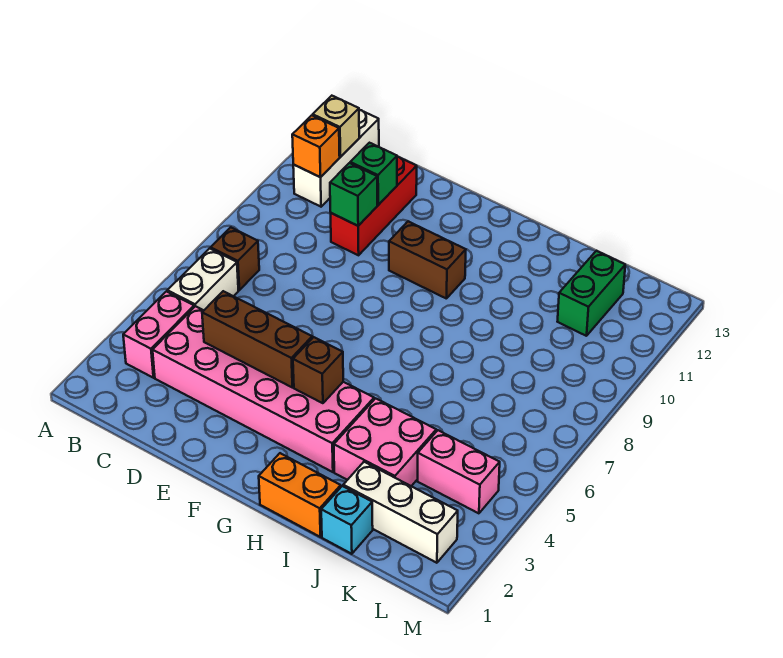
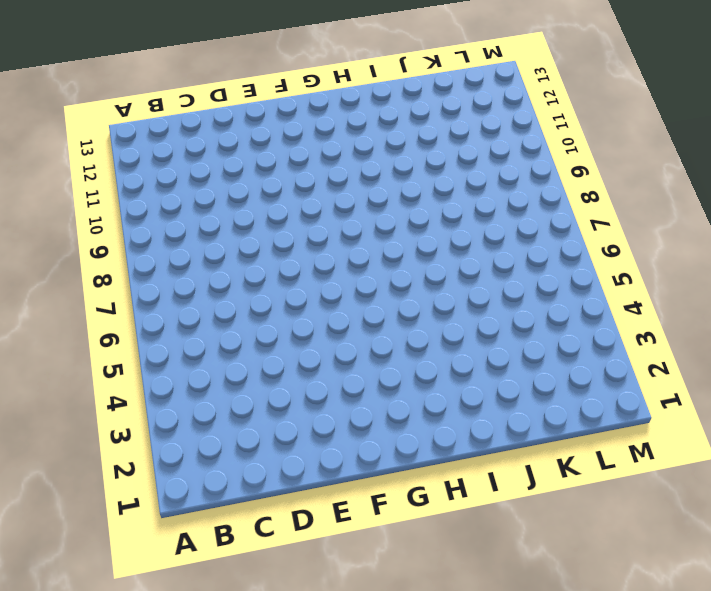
none -> pink 1x2 brick [123,291,194,378]
none -> white 1x2 brick [167,248,238,310]
none -> brown 1x1 brick [211,227,259,290]

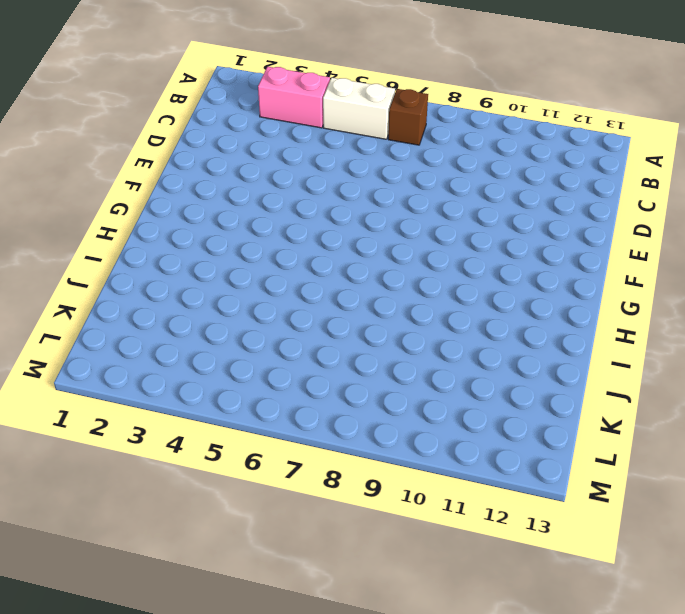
none -> white 1x3 brick [293,110,379,207]
none -> pink 2x6 brick [153,306,374,472]
none -> red 1x3 brick [331,157,417,255]

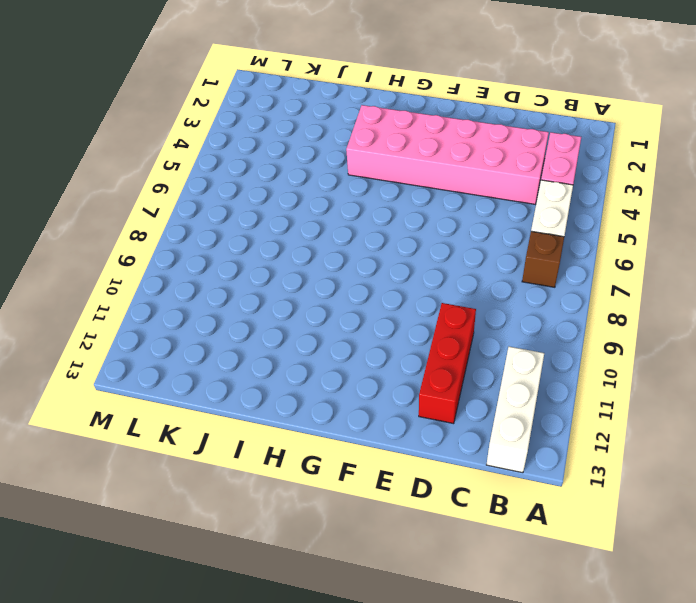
none -> brown 1x2 brick [389,221,466,299]
none -> orange 1x2 brick [259,453,341,537]
none -> pink 2x2 brick [334,398,436,486]

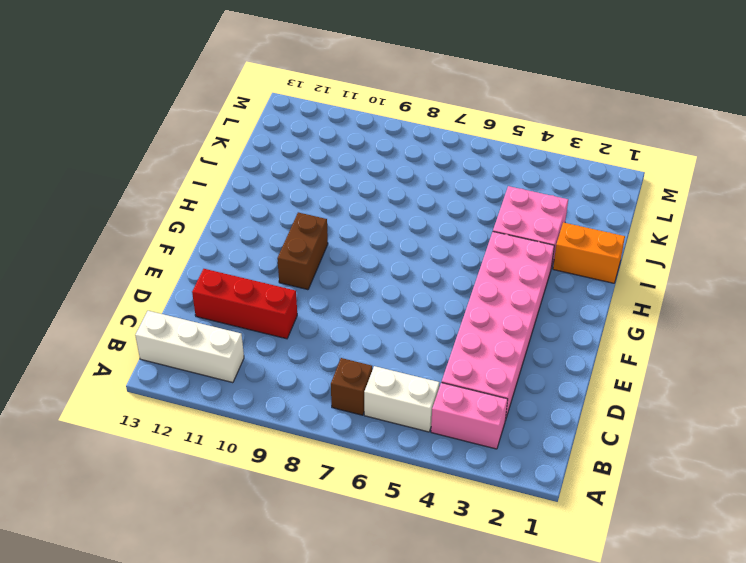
orange 1x2 brick [553,222,625,283] -> orange 1x2 brick turned to [259,453,341,537]
none -> cyan 1x1 brick [321,486,373,554]
none -> white 1x3 brick [343,462,458,563]
none -> pink 1x2 brick [418,430,500,513]

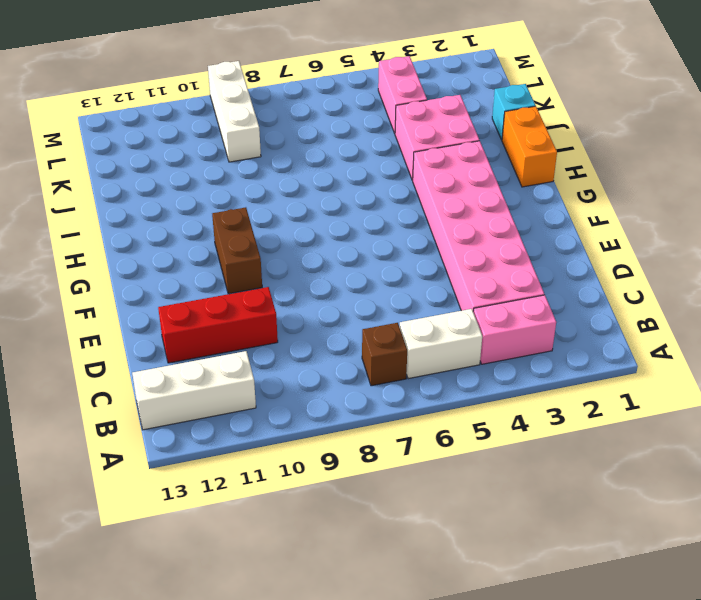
white 1x3 brick [208,61,261,162] -> white 1x3 brick moved to [343,462,458,563]
none -> green 1x2 brick [557,251,625,336]
none -> orange 1x1 brick [292,115,340,177]
none -> tan 1x1 brick [313,96,359,157]

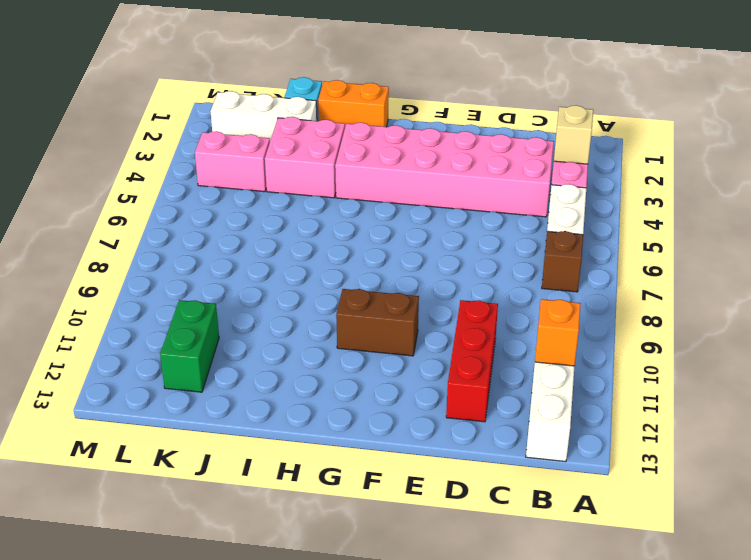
tan 1x1 brick [554,105,593,164] -> tan 1x1 brick moved to [313,96,359,157]
none -> brown 1x3 brick [202,291,312,388]
none -> green 1x1 brick [330,163,377,226]
none -> green 1x1 brick [350,143,397,205]

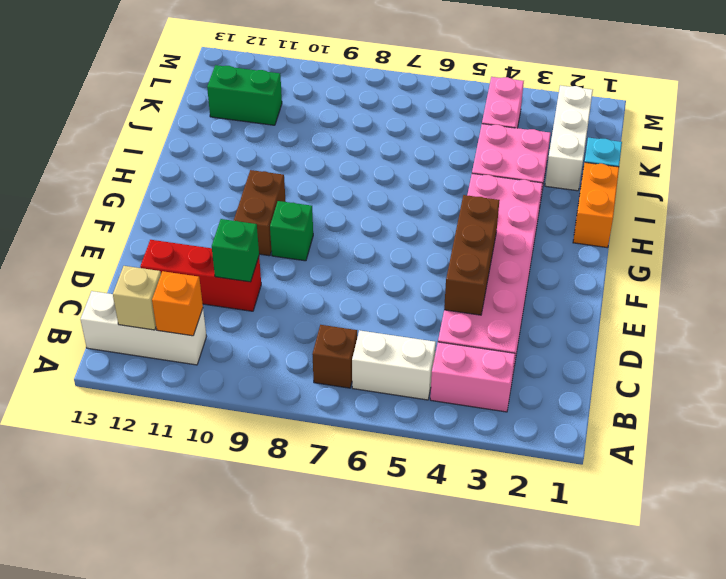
green 1x1 brick [270,201,313,261] -> green 1x1 brick moved to [350,143,397,205]
none -> brown 1x1 brick [293,337,343,403]

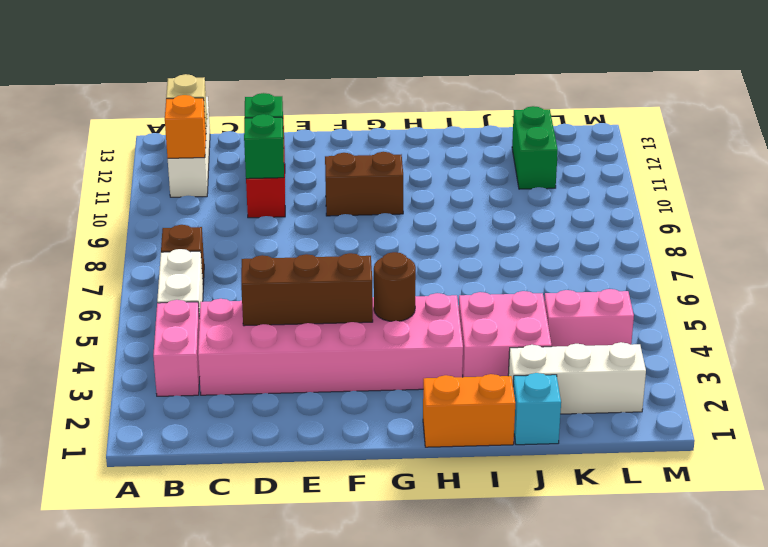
brown 1x1 round brick [374,252,416,321] -> brown 1x1 brick [293,337,343,403]

